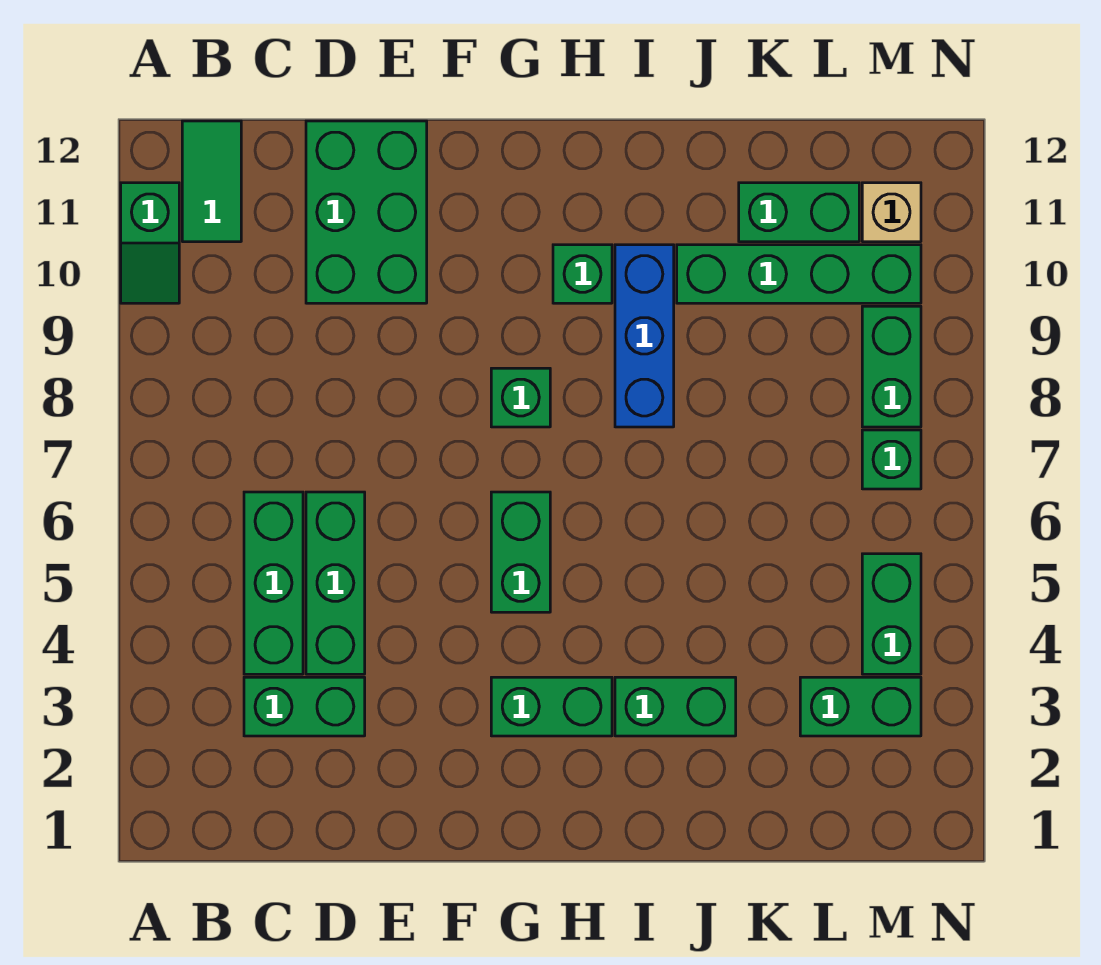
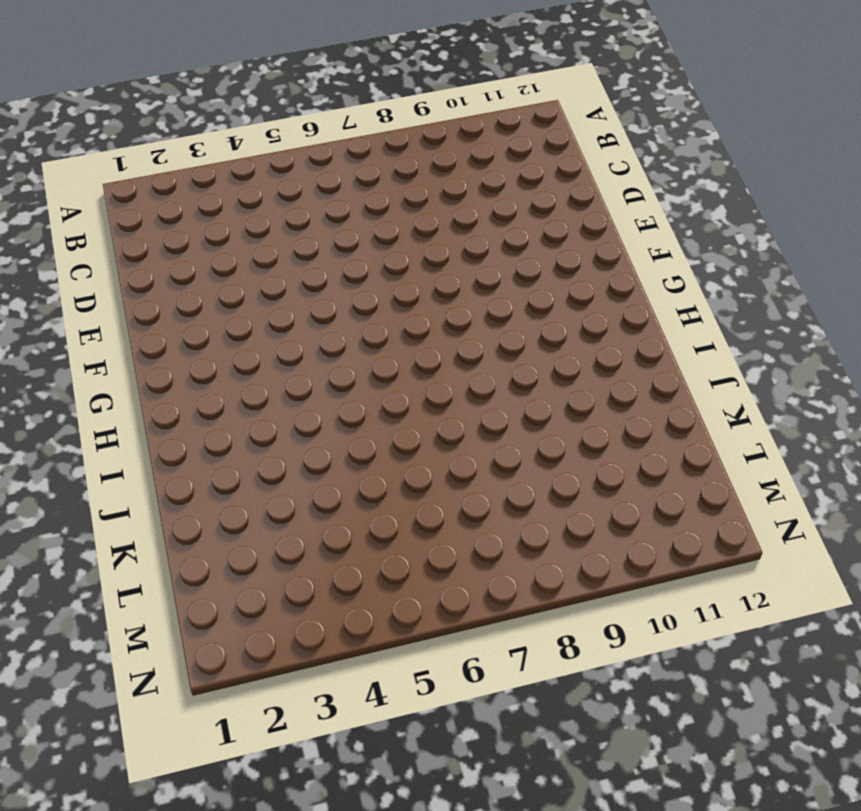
none -> green 1x2 slope [121,183,179,303]
none -> green 1x2 tile [182,121,241,242]
none -> green 1x2 brick [244,677,365,736]

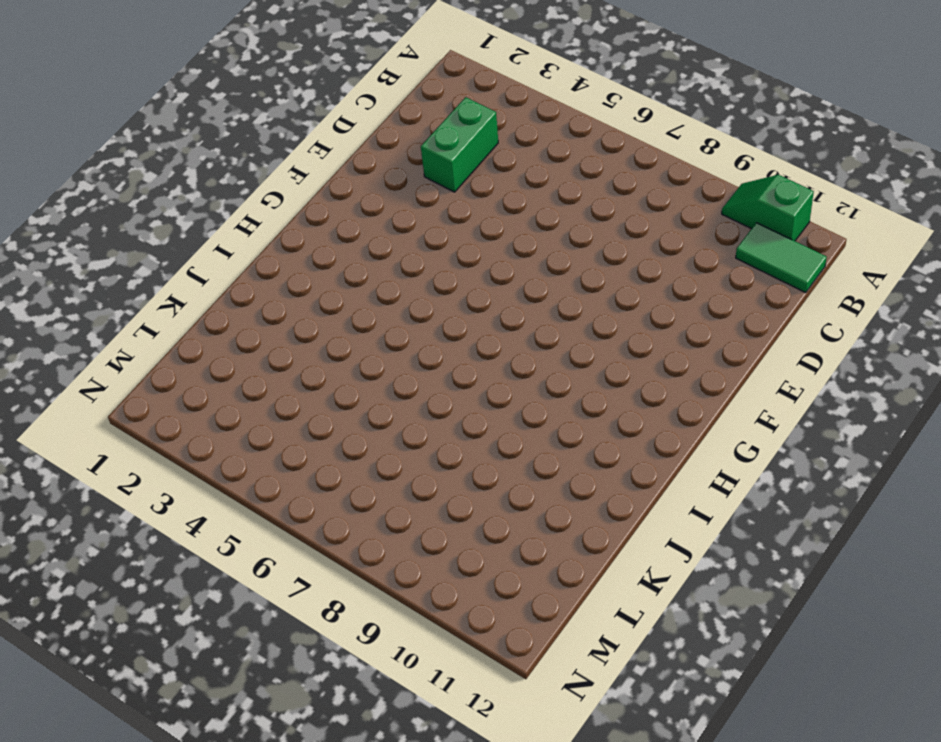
none -> green 1x3 brick [244,492,303,674]
none -> green 1x3 brick [306,492,365,674]
none -> green 2x3 brick [306,121,427,303]

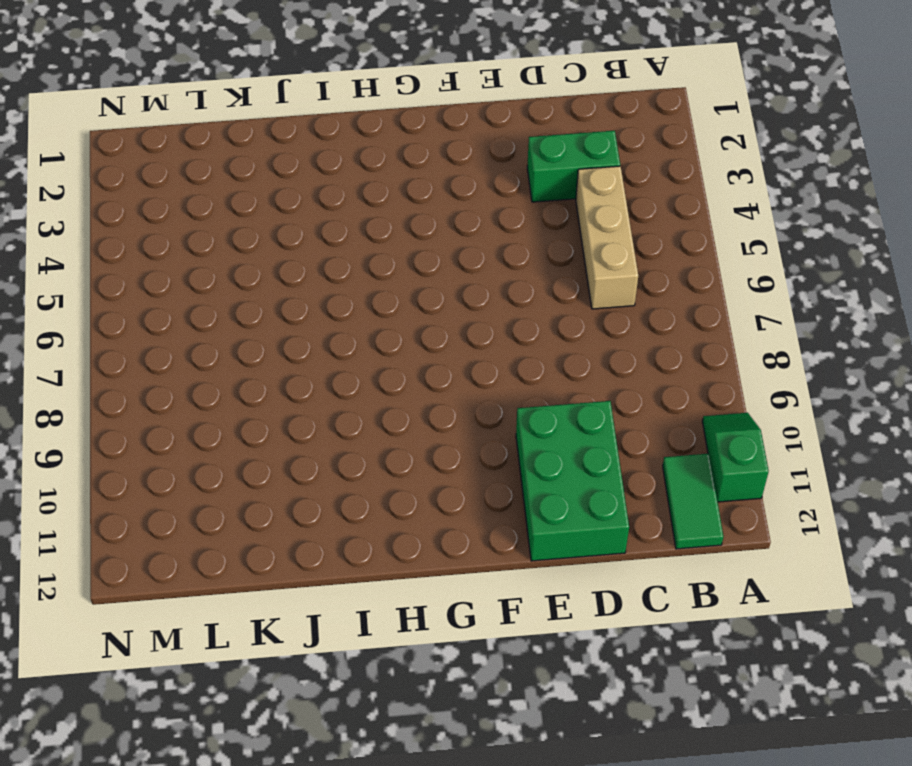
tan 1x3 brick [576,166,638,309] -> green 1x3 brick [244,492,303,674]
none -> green 1x3 brick [306,492,365,674]
none -> green 1x2 brick [491,677,612,736]
none -> green 1x2 brick [491,492,550,612]

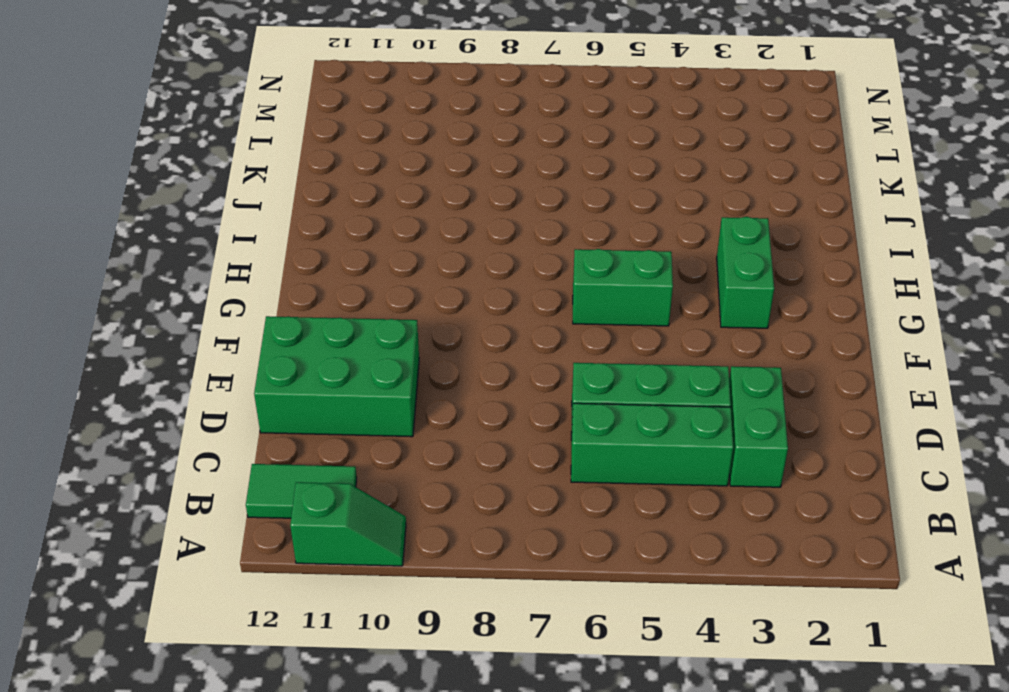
none -> green 1x1 brick [491,368,550,427]
none -> green 1x1 brick [553,245,612,303]
none -> green 1x2 brick [615,677,736,736]

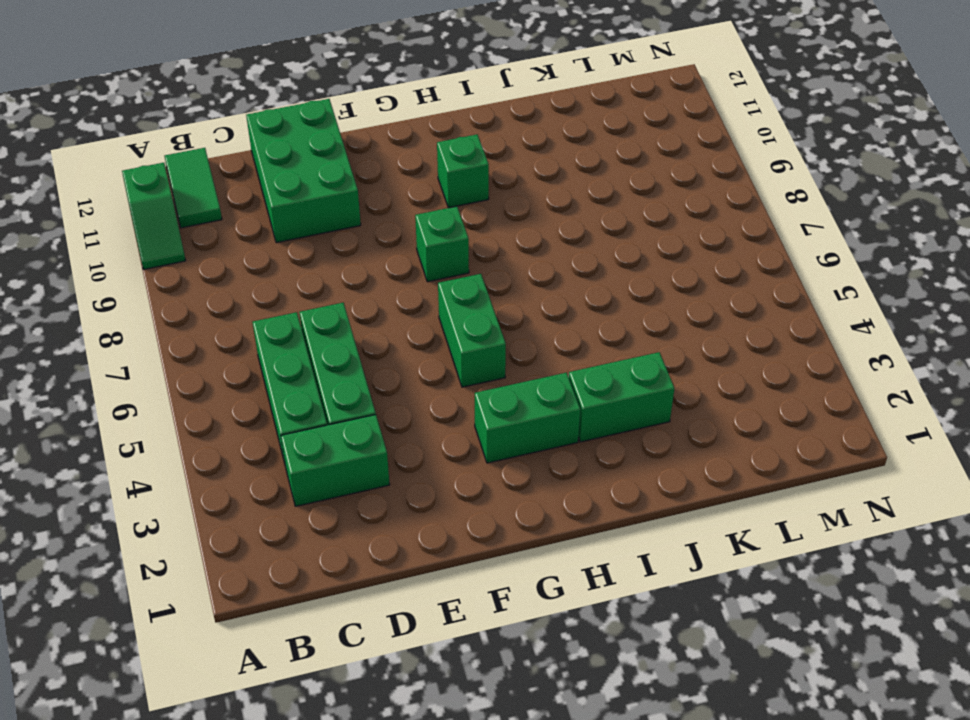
none -> blue 1x3 brick [615,245,674,427]
none -> green 1x4 brick [677,245,921,303]
none -> green 1x2 brick [739,183,859,242]

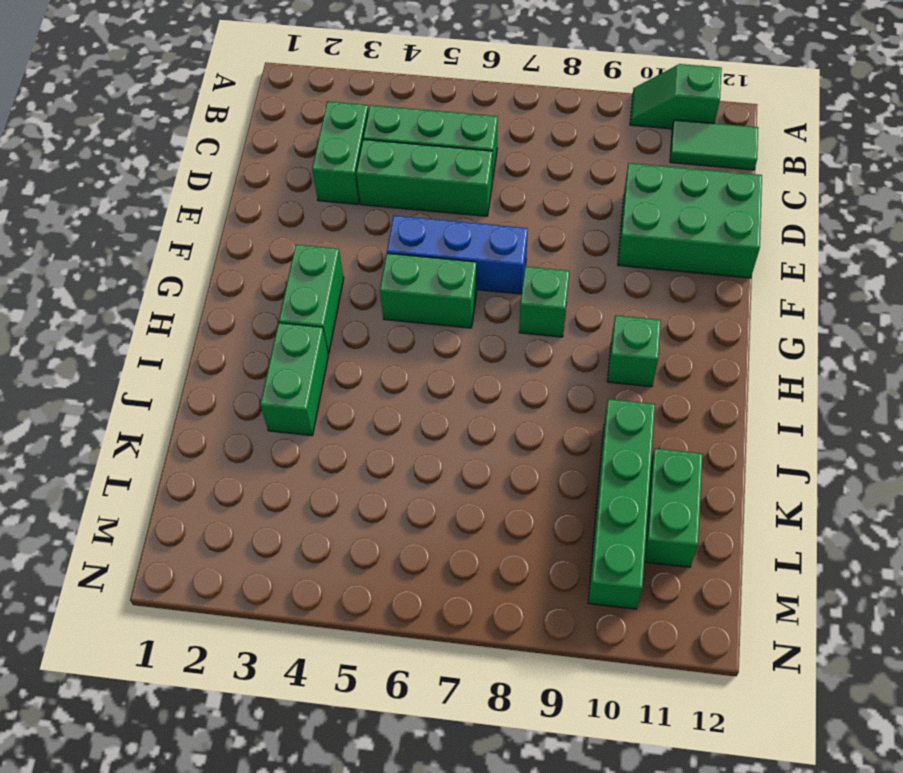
blue 1x3 brick [387,216,528,294] -> blue 1x3 brick moved to [615,245,674,427]
none -> green 1x2 brick [800,677,921,736]
none -> green 1x2 brick [862,554,921,674]
none -> green 1x1 brick [862,430,921,489]

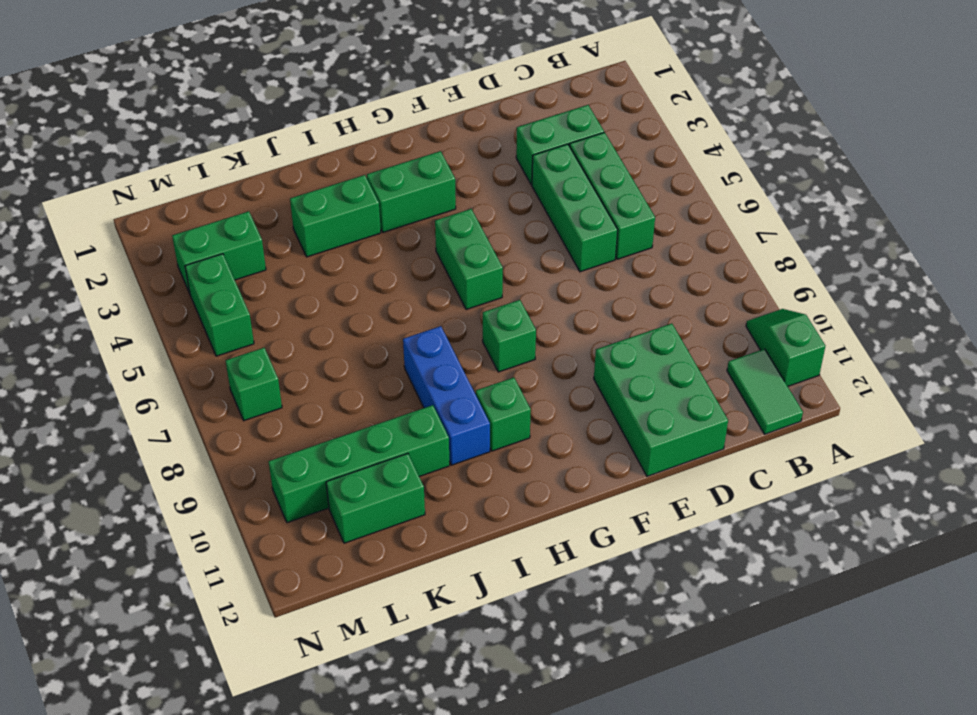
none -> green 1x2 brick [862,306,921,427]
none -> tan 1x1 brick [862,183,921,242]

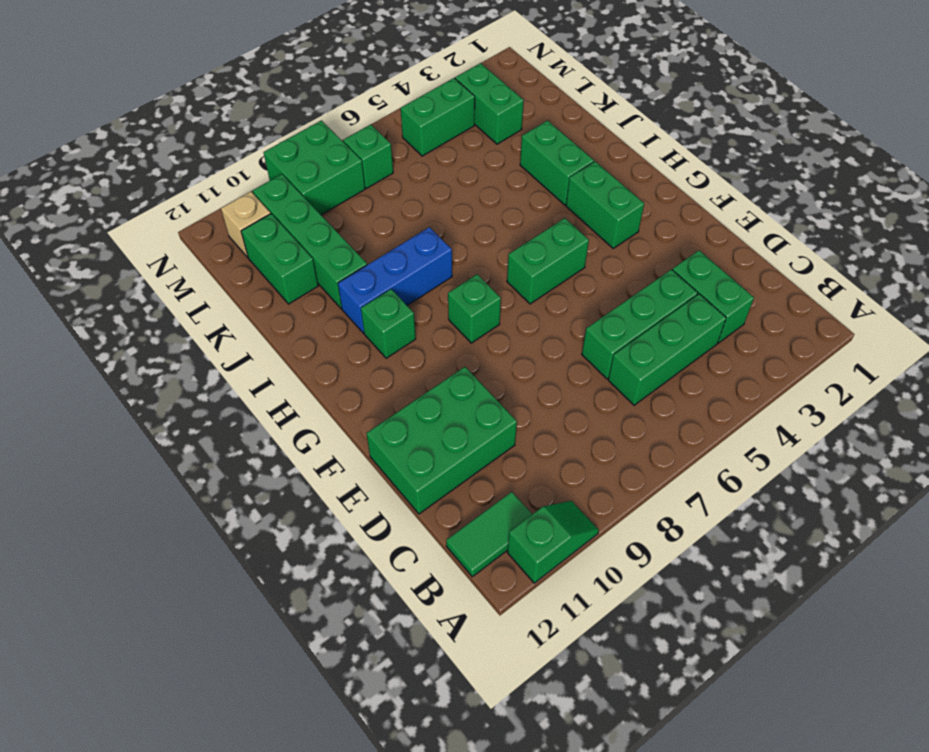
green 2x2 brick [264,121,365,215] -> green 1x2 brick [862,306,921,427]

